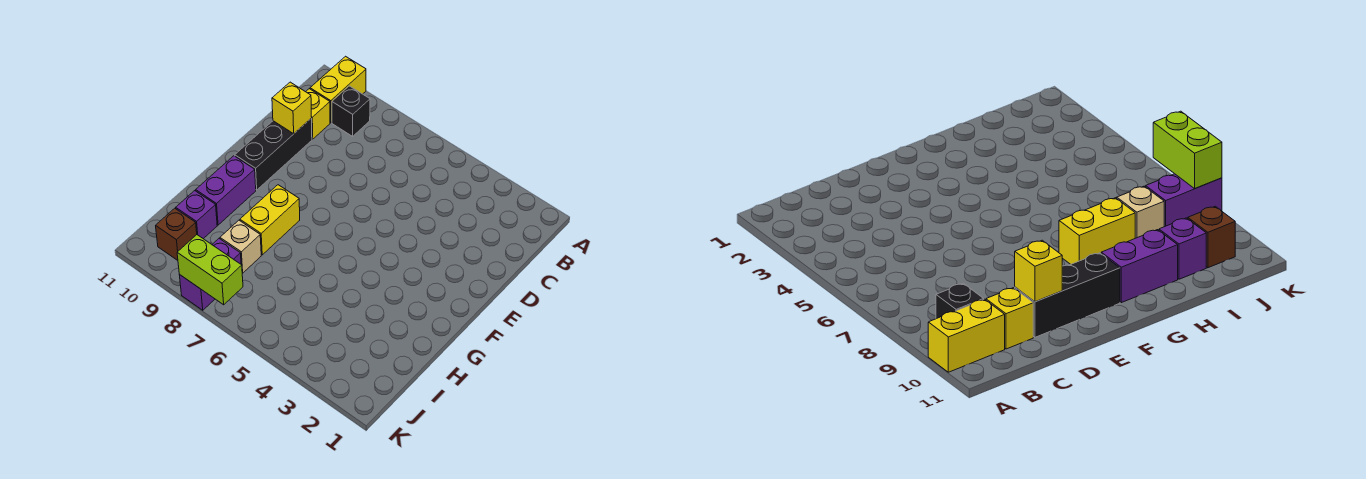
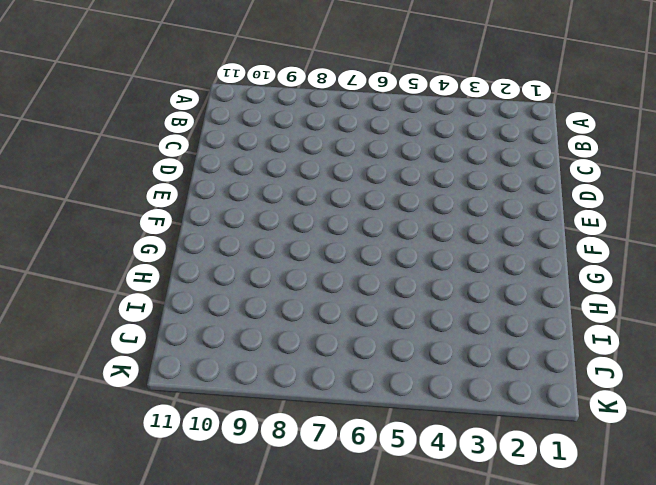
none -> yellow 1x2 brick [310,56,366,123]
none -> black 1x1 brick [332,86,370,136]
none -> yellow 1x1 brick [306,89,330,139]

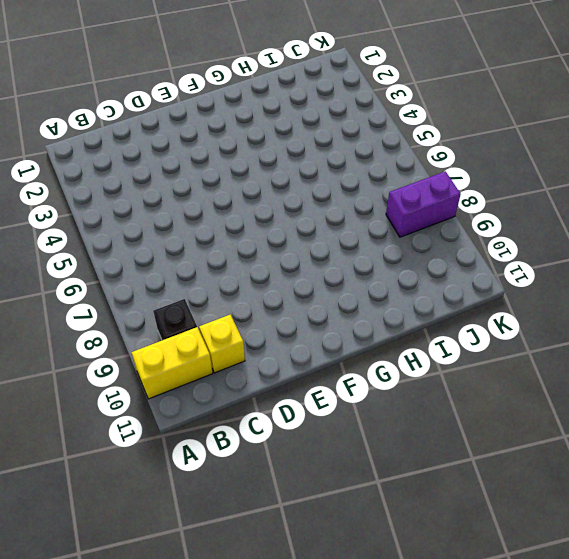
none -> black 1x3 brick [235,118,312,190]
none -> yellow 1x2 brick [240,185,300,255]
none -> purple 1x2 brick [196,156,256,225]

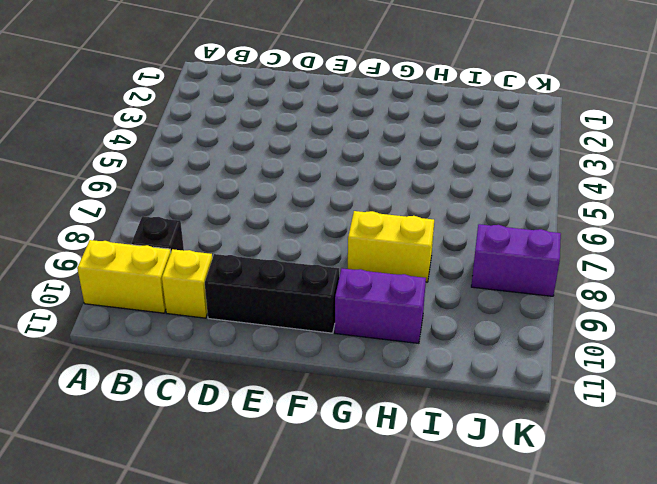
none -> tan 1x1 brick [220,220,261,273]
none -> purple 1x1 brick [176,191,217,239]
none -> brown 1x1 brick [156,208,197,260]

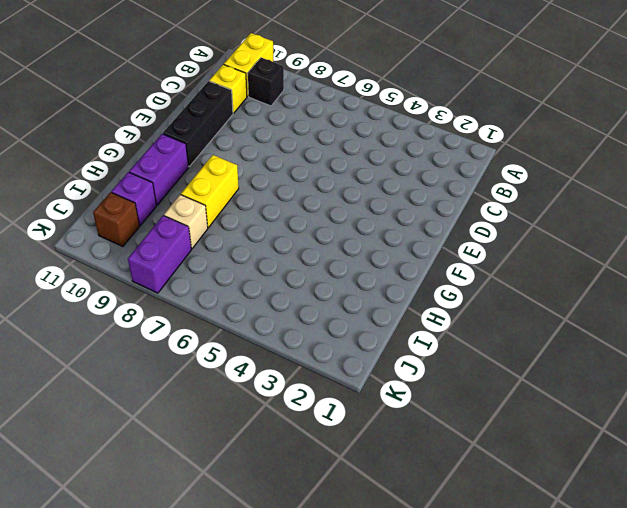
none -> yellow 1x1 brick [272,82,312,134]
none -> lime 1x2 brick [177,235,243,305]

